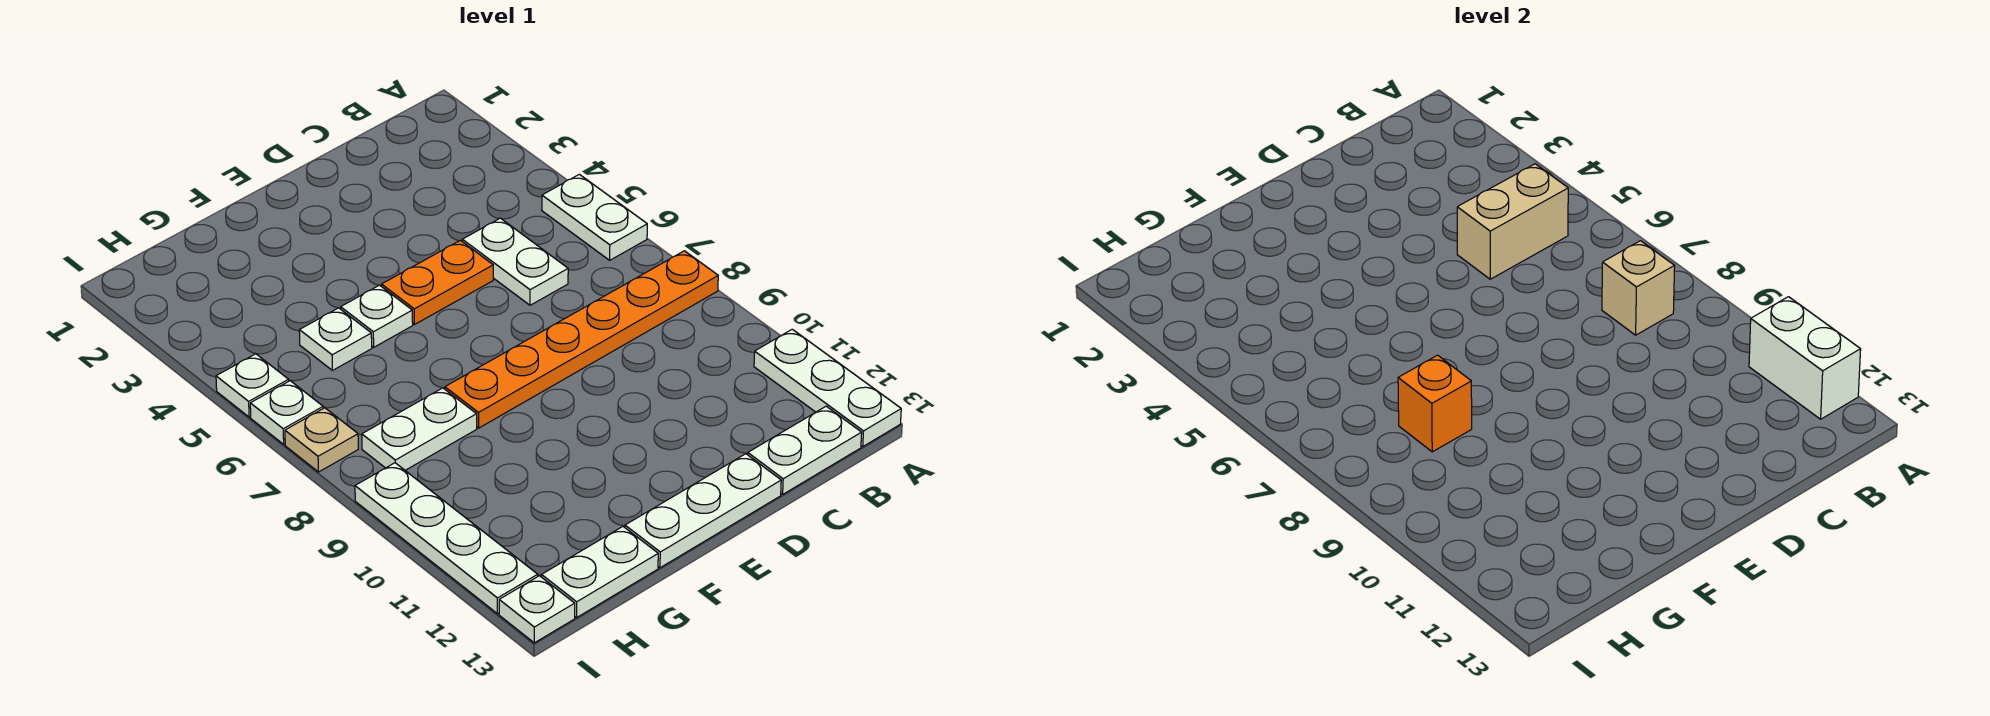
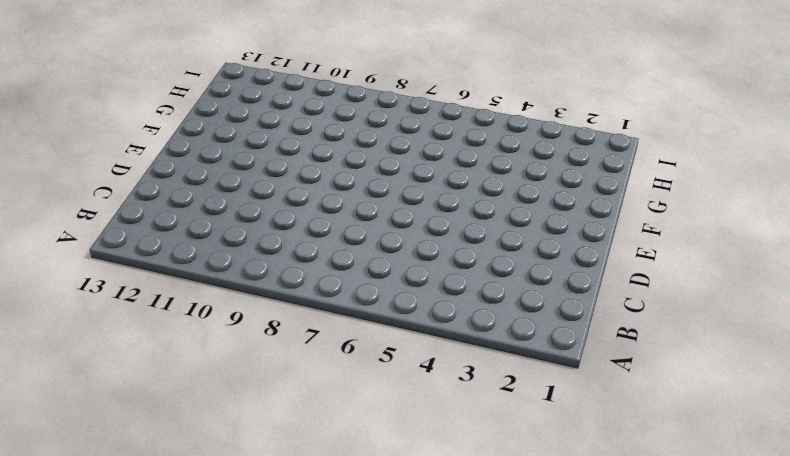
none -> white 1x2 plate [542,174,647,260]
none -> orange 1x6 plate [445,251,718,428]
none -> white 1x3 plate [754,329,901,446]

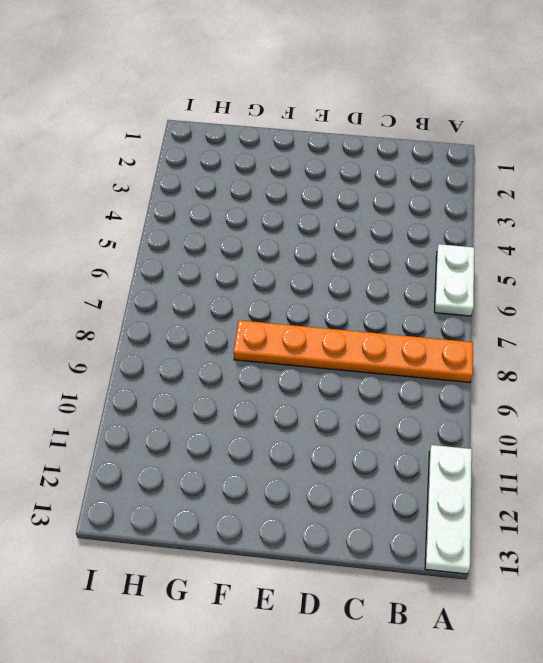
none -> white 1x2 plate [748,406,862,494]
none -> white 1x2 plate [462,218,568,305]
none -> orange 1x2 plate [382,240,493,325]

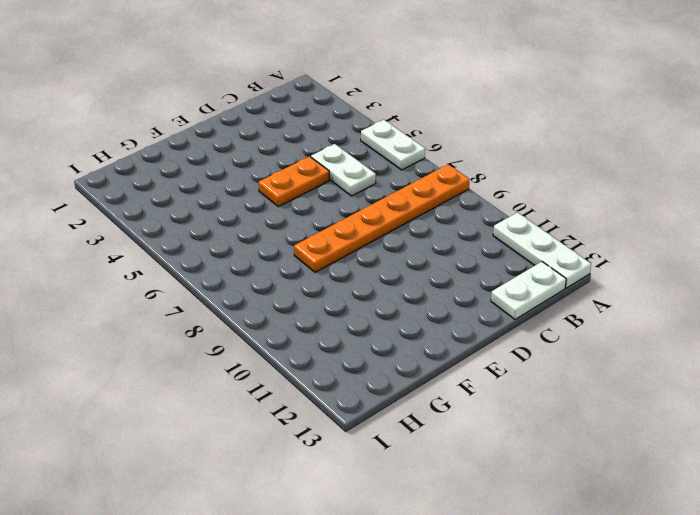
none -> white 1x3 plate [625,454,781,568]
none -> white 1x1 plate [341,285,413,347]
none -> white 1x1 plate [299,308,372,370]

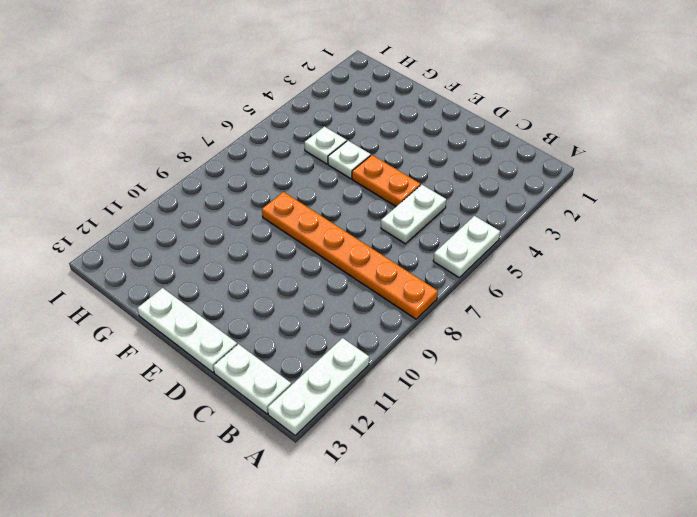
none -> white 1x2 plate [362,388,477,470]
none -> white 1x2 plate [542,527,658,618]
none -> white 1x1 plate [216,354,289,417]

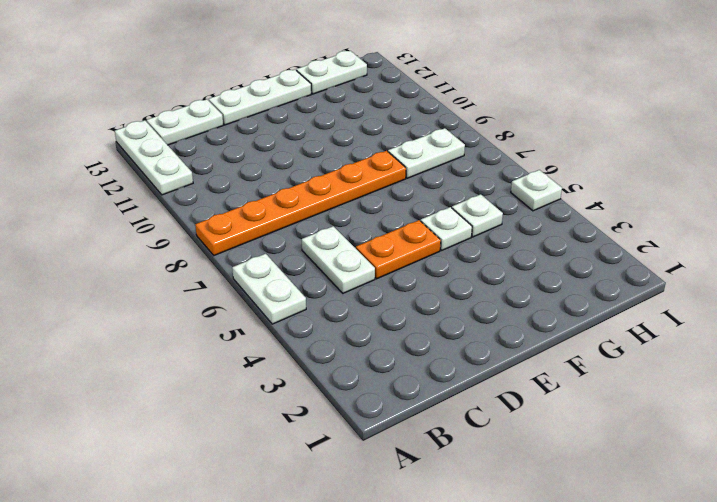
none -> white 1x1 plate [250,381,323,444]
none -> tan 1x1 plate [285,408,358,472]
none -> white 1x4 plate [355,463,538,614]

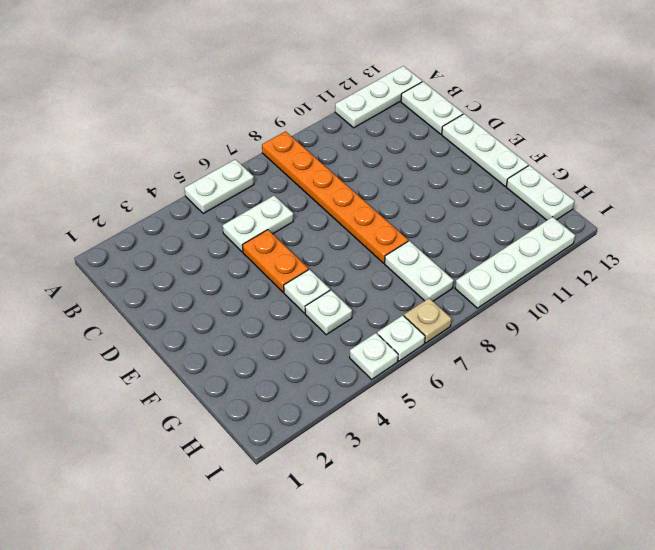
none -> white 1x1 plate [499,576,575,643]
none -> white 1x2 brick [1749,297,1861,419]
none -> tan 1x2 brick [1457,164,1568,279]

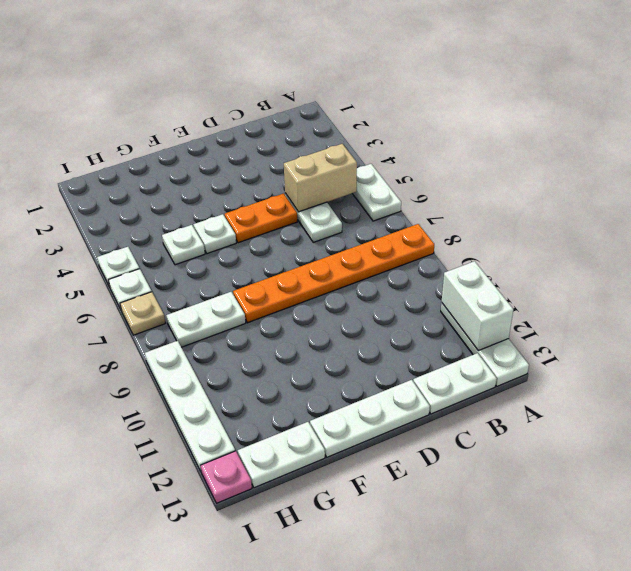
pink 1x1 plate [200,451,252,503] -> white 1x1 plate [499,576,575,643]
none -> tan 1x1 brick [1602,241,1675,335]
none -> orange 1x1 brick [1398,355,1472,452]

